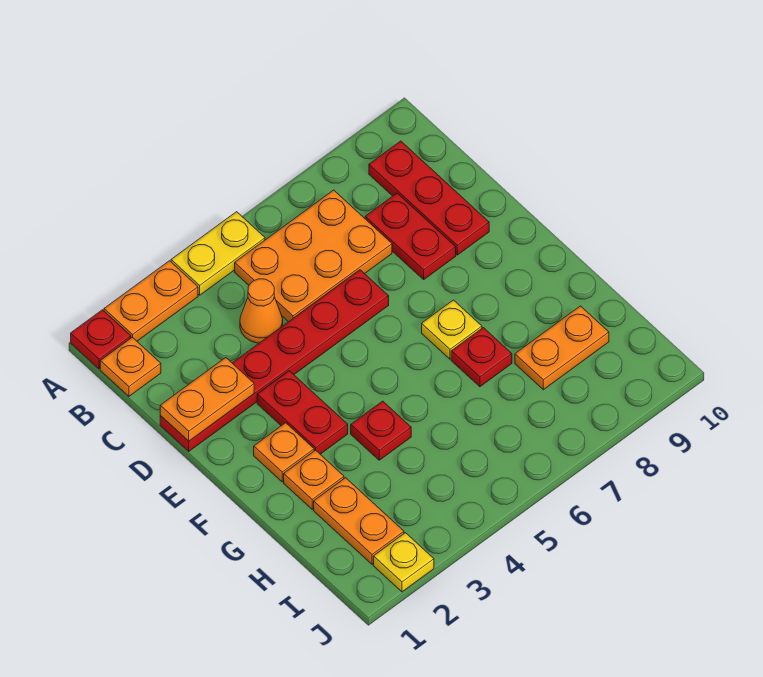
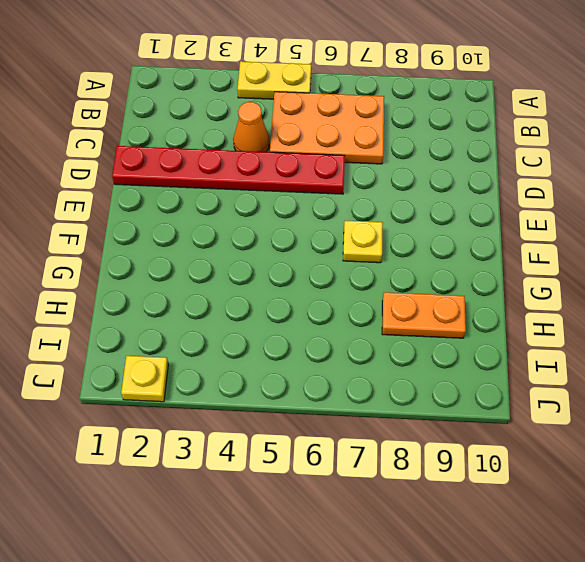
none -> red 1x1 plate [71,310,131,369]
none -> orange 1x2 plate [104,261,198,341]
none -> orange 1x1 plate [100,337,161,396]

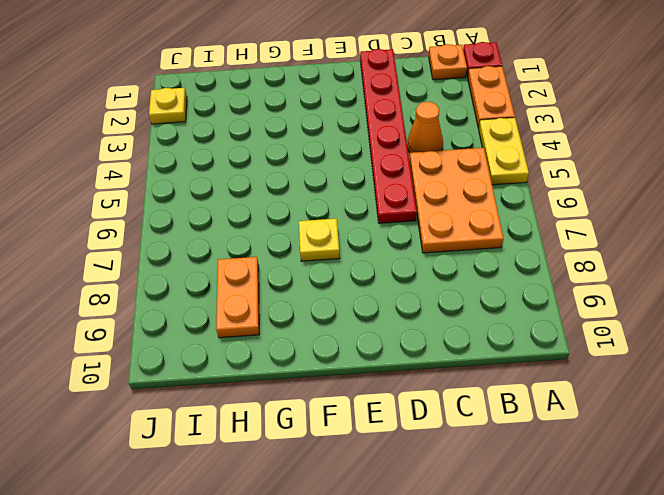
none -> red 1x3 plate [369,141,489,255]
none -> red 1x2 plate [365,193,456,279]
none -> red 1x2 plate [257,371,348,454]

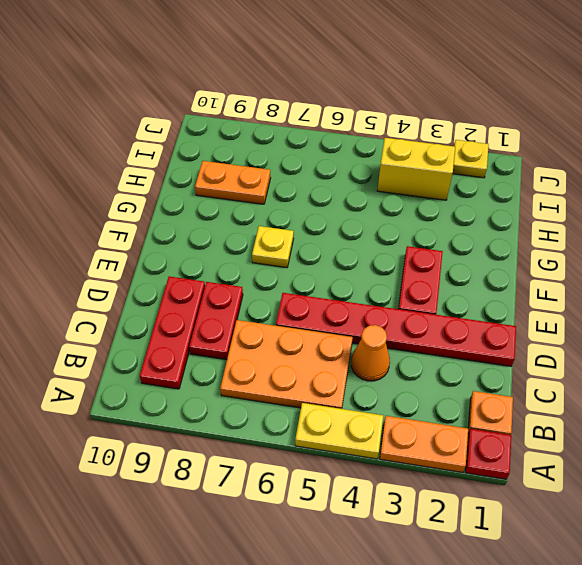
yellow 1x2 brick [377,138,455,200] -> none
none -> orange 1x1 plate [254,423,314,482]
none -> orange 1x1 plate [284,450,344,509]
none -> red 1x1 plate [351,401,411,460]

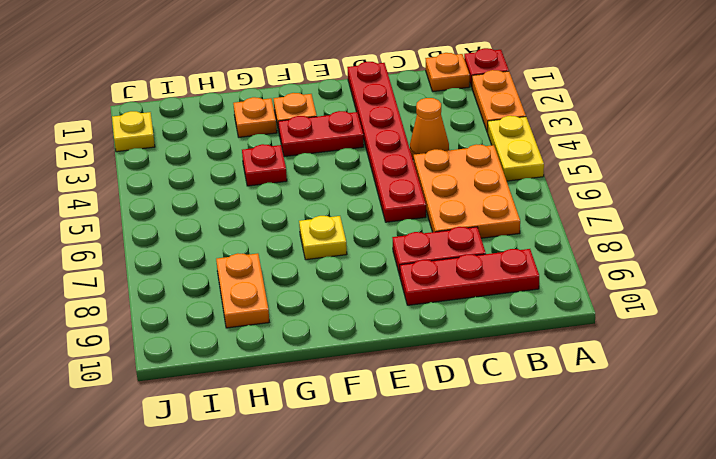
none -> red 1x1 plate [451,328,512,387]
none -> orange 1x2 plate [314,478,404,564]
none -> orange 1x2 plate [160,358,254,441]

